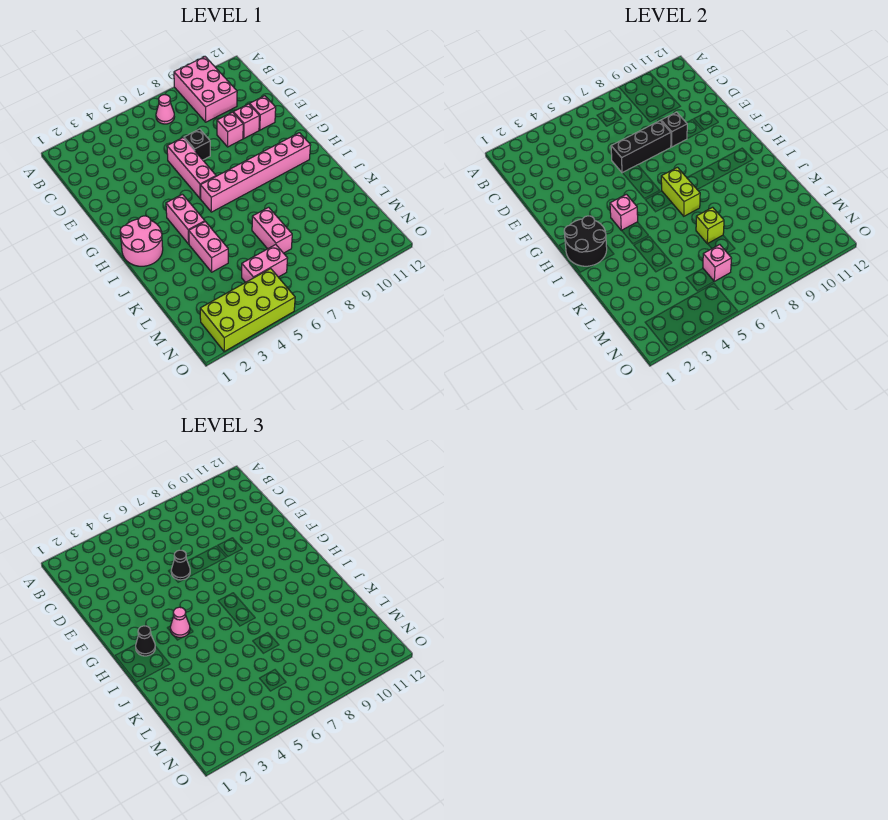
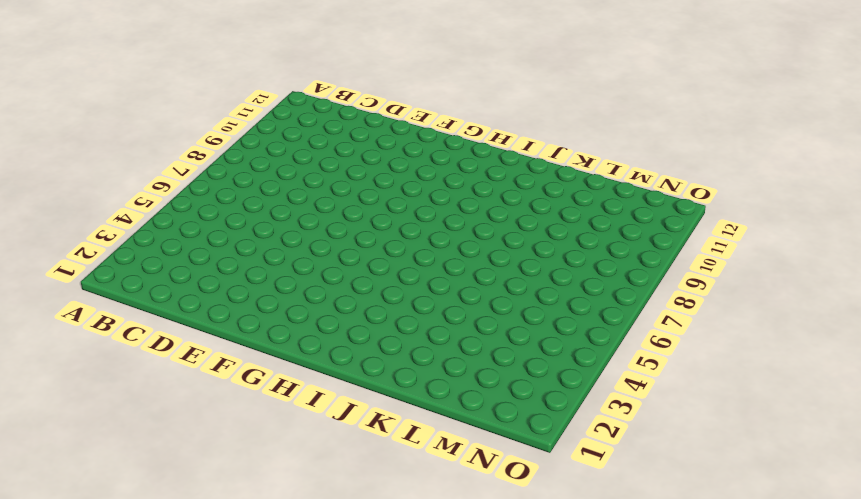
none -> pink 2x3 brick [174,57,237,122]
none -> pink 1x1 cone [156,95,174,124]
none -> pink 1x3 brick [167,138,216,199]

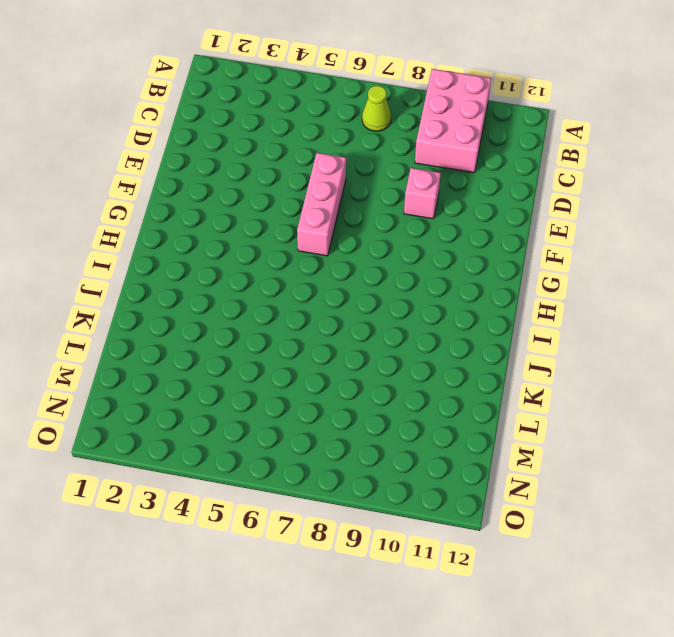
lime 1x1 cone [362,86,391,131] -> pink 1x1 cone [156,95,174,124]
none -> black 1x1 brick [184,129,210,160]
none -> pink 1x1 brick [233,104,260,138]
none -> pink 1x1 brick [250,96,276,130]

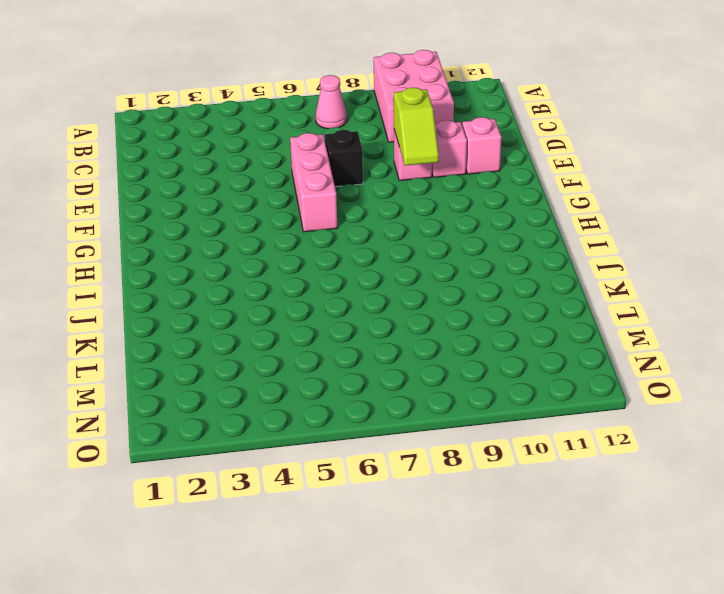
lime 1x2 slope [394,88,439,166] -> black 1x1 brick [661,112,687,147]
none -> pink 2x2 round brick [120,216,163,266]
none -> pink 1x2 brick [166,194,205,244]
none -> pink 1x6 brick [200,133,311,212]

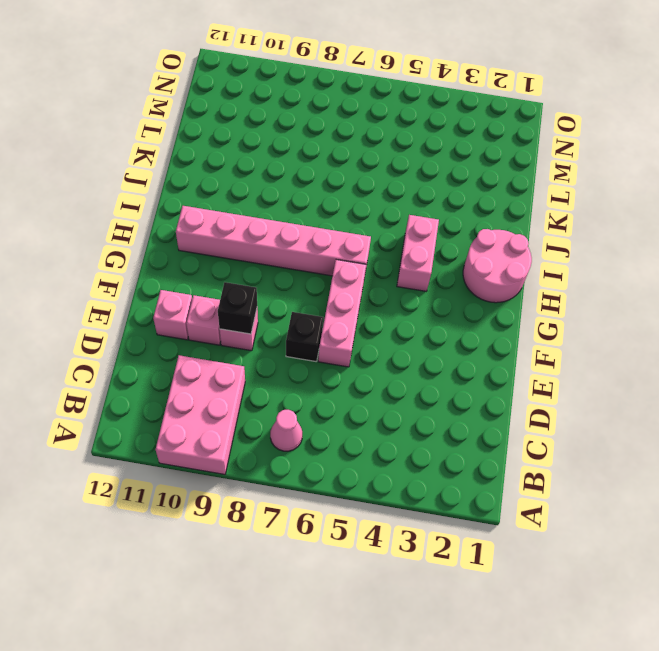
none -> pink 1x2 brick [189,222,228,272]
none -> pink 1x2 brick [252,207,292,253]
none -> pink 1x2 brick [242,245,288,282]

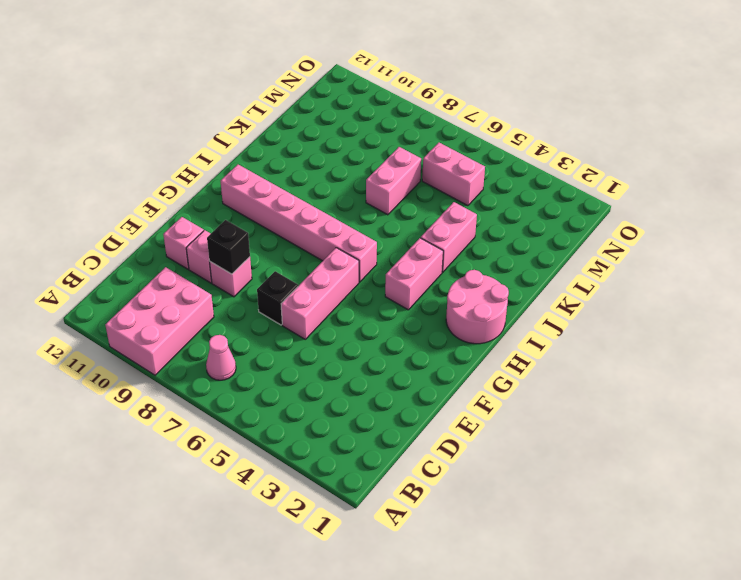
none -> lime 2x4 brick [200,269,295,351]
none -> black 1x3 brick [611,121,671,173]
none -> black 2x2 round brick [564,216,607,266]

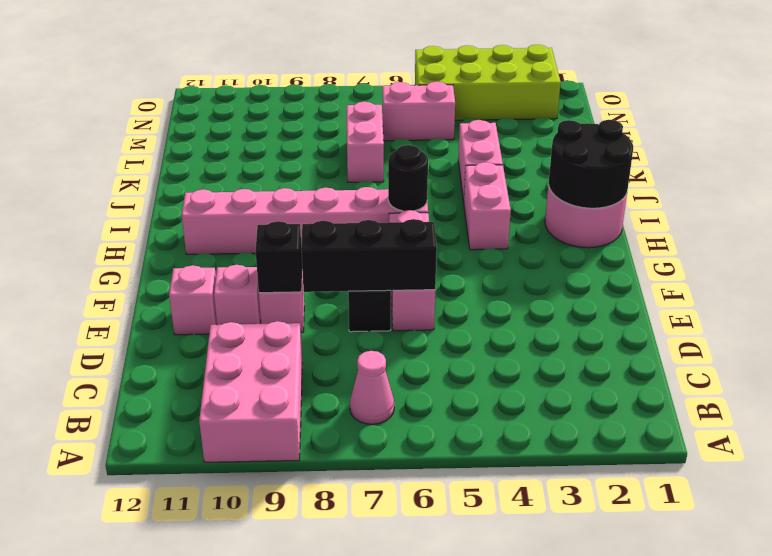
black 1x1 round brick [388,145,428,211] -> none
none -> pink 1x1 brick [610,194,638,230]
none -> lime 1x2 brick [661,167,700,216]
none -> lime 1x1 brick [696,207,724,244]

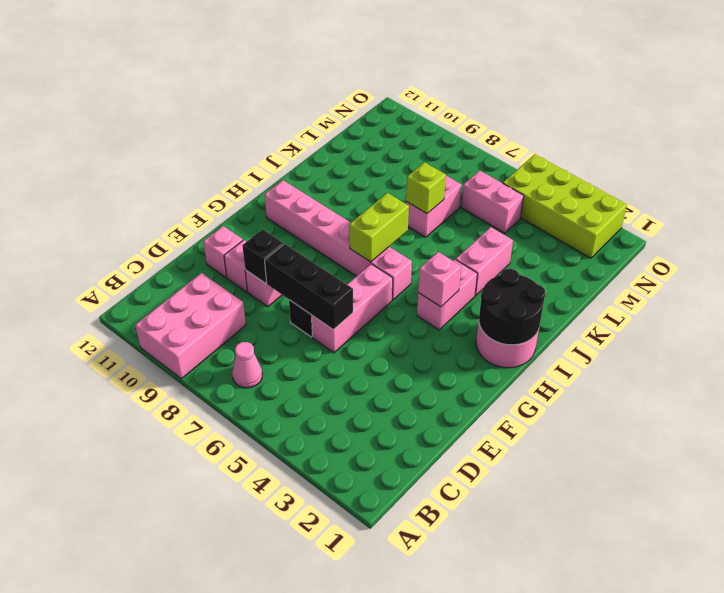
none -> pink 1x1 brick [703,245,732,281]
none -> black 1x1 cone [171,550,190,580]
none -> black 1x1 cone [136,626,155,656]

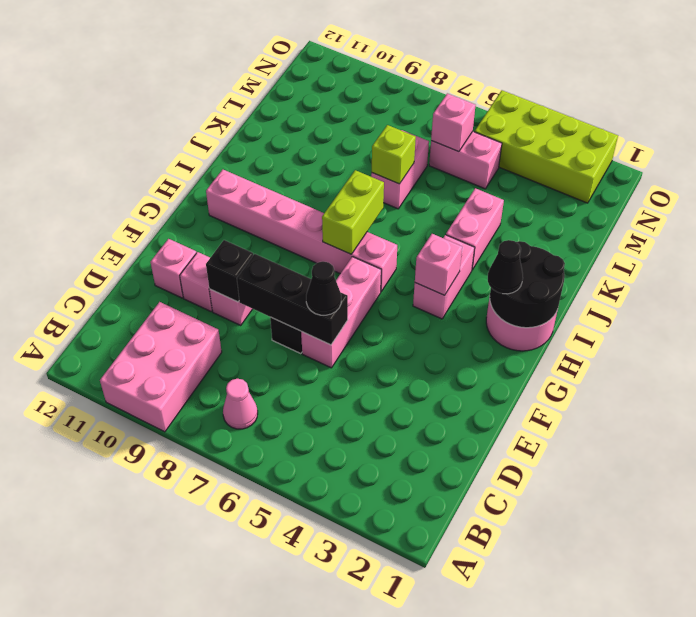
none -> pink 1x1 cone [170,607,190,637]

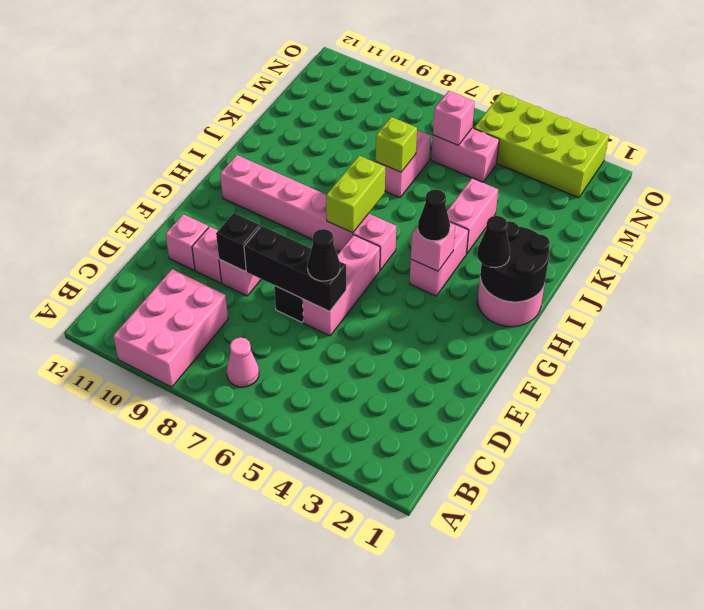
black 1x1 cone [418,189,450,241] -> pink 1x1 cone [170,607,190,637]

